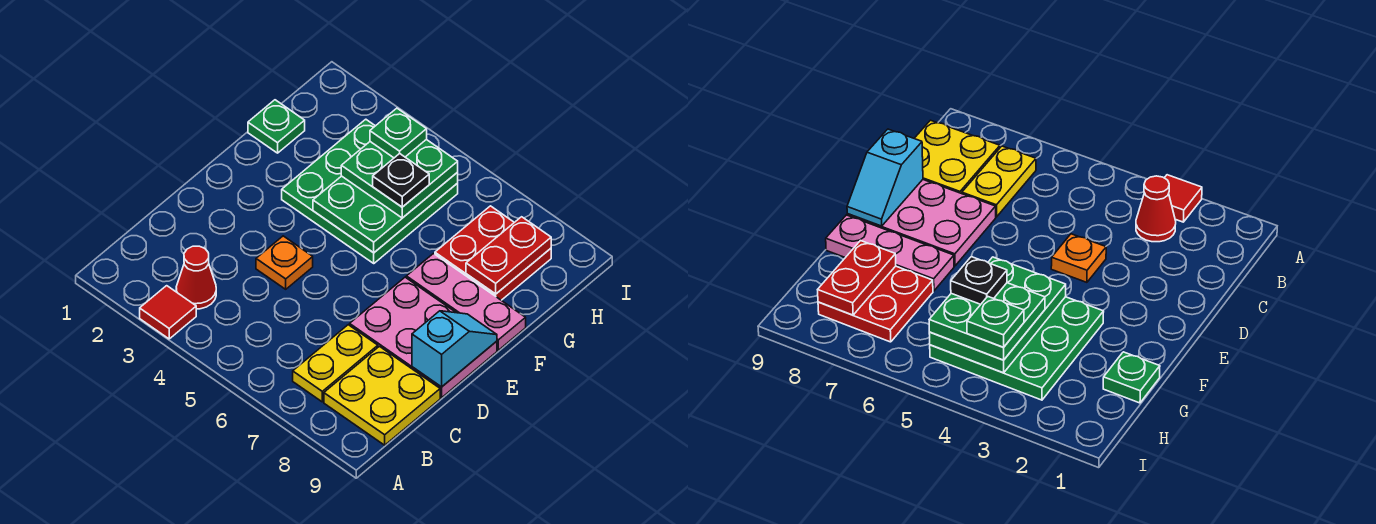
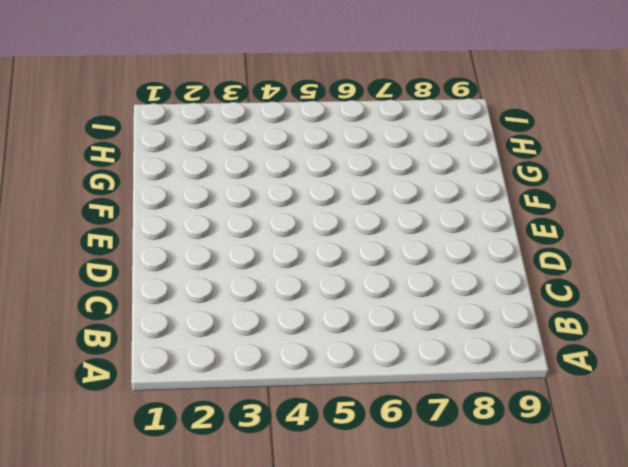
none -> red 1x1 tile [140,286,196,339]
none -> red 1x1 cone [176,246,216,309]
none -> yellow 1x2 plate [293,325,378,402]

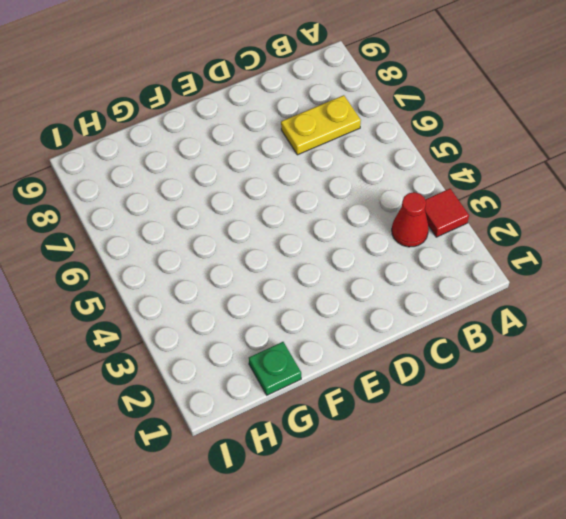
none -> yellow 2x2 plate [324,346,440,445]
none -> orange 1x1 plate [256,236,313,289]
none -> pink 2x3 plate [350,277,497,398]

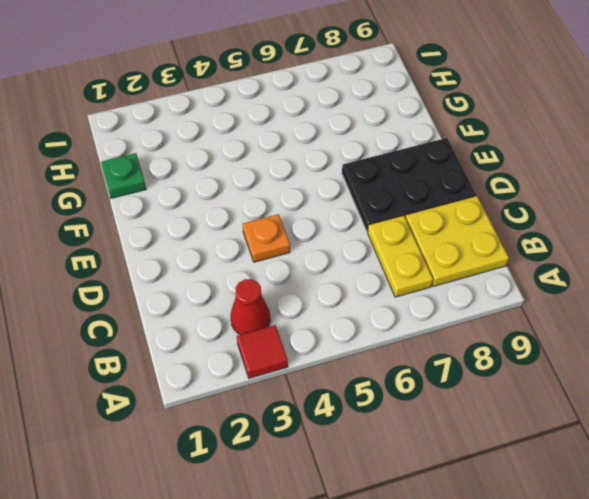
black 2x3 plate [342,138,476,232] -> pink 2x3 plate [350,277,497,398]
none -> green 3x3 plate [282,119,458,263]
none -> pink 1x3 plate [406,254,526,350]
none -> red 2x2 plate [435,206,551,300]

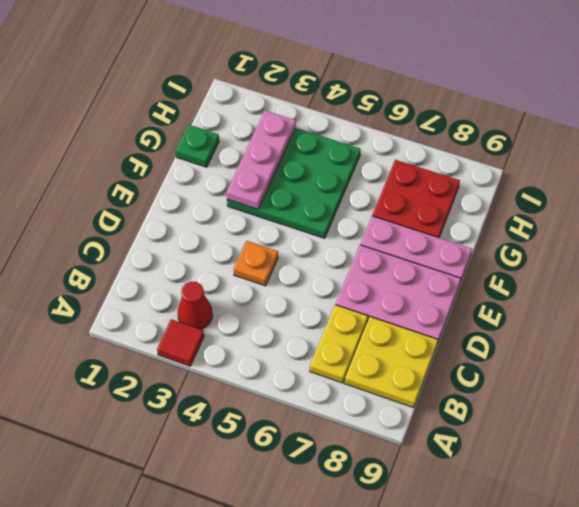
pink 1x3 plate [227,111,296,209] -> none
none -> cyan 1x2 slope [412,311,497,387]
none -> green 2x3 plate [313,172,458,253]
none -> red 1x2 plate [466,217,551,294]

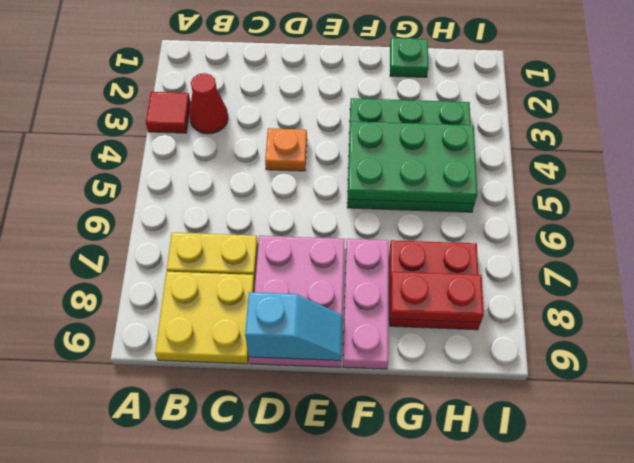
none -> green 2x2 plate [341,140,458,218]
none -> black 1x1 plate [373,154,429,207]
none -> green 1x1 plate [370,108,427,158]

